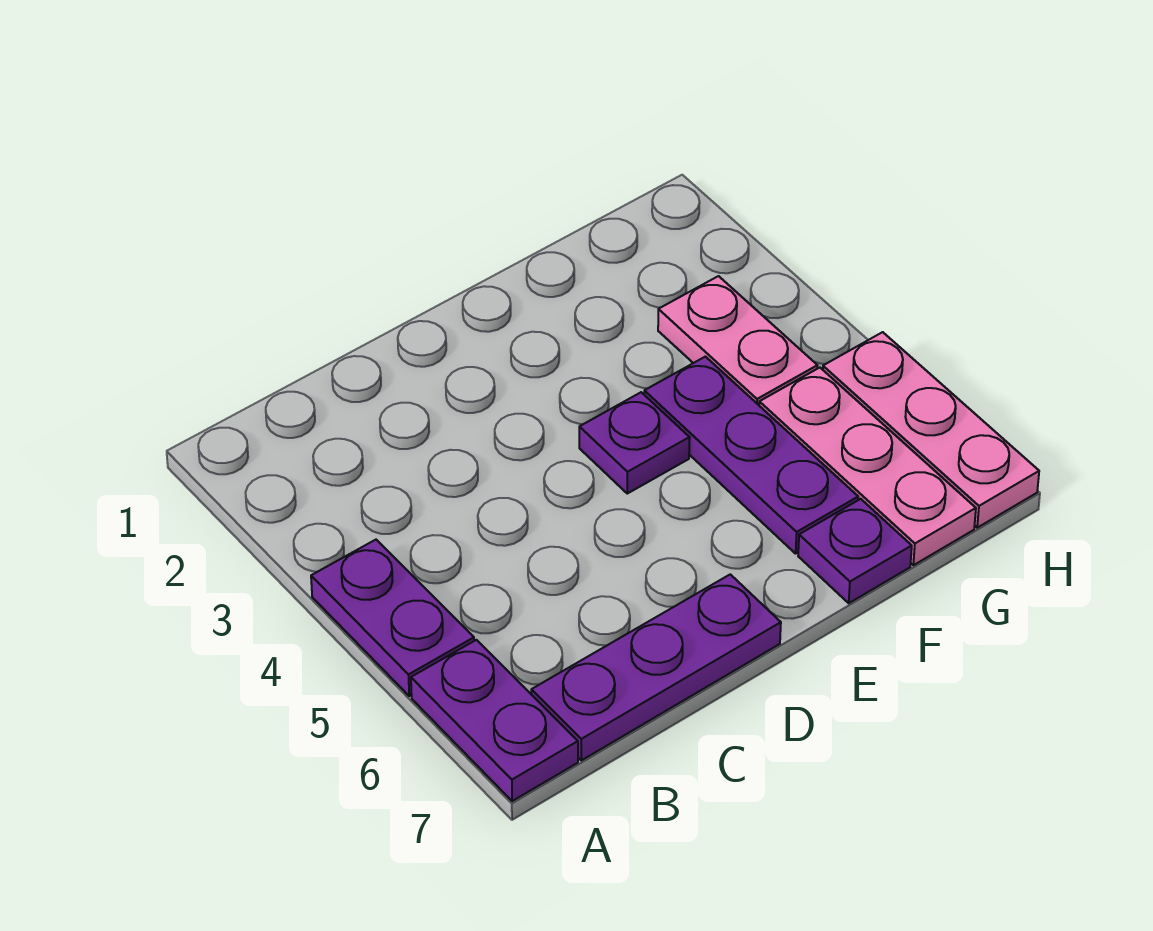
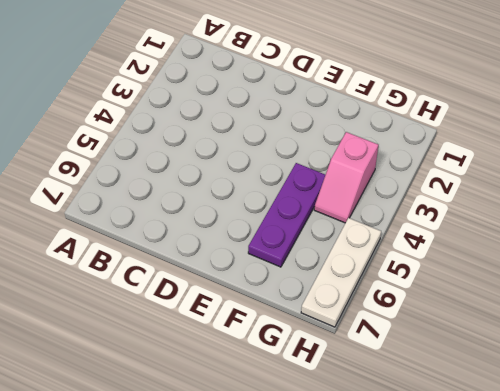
pink 1x2 slope [314,132,378,223] -> pink 1x2 plate [658,276,817,405]
white 1x3 plate [301,218,381,327] -> pink 1x3 plate [823,332,1039,528]
none -> purple 1x2 plate [311,540,474,696]
none -> purple 1x2 plate [411,640,578,801]

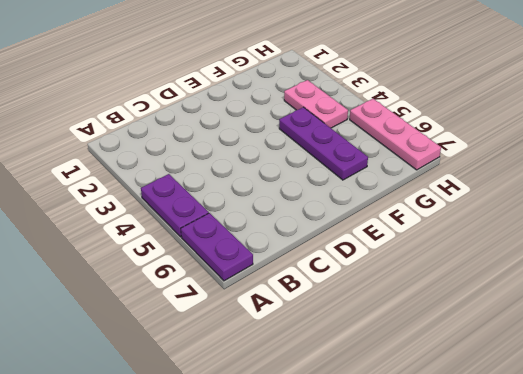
none -> purple 1x3 plate [531,574,781,760]
none -> purple 1x1 plate [579,392,690,494]

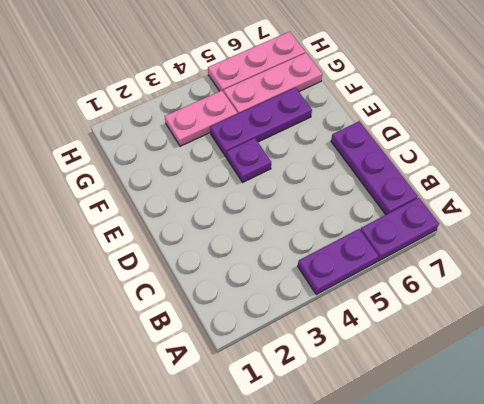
none -> purple 1x1 plate [798,499,912,603]

